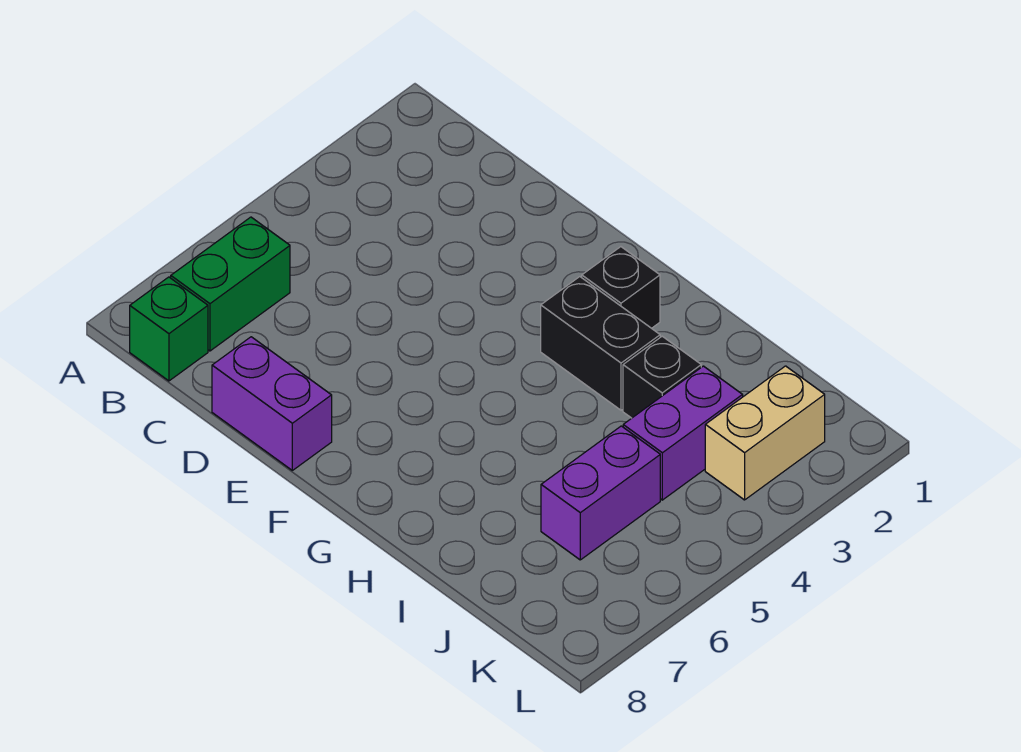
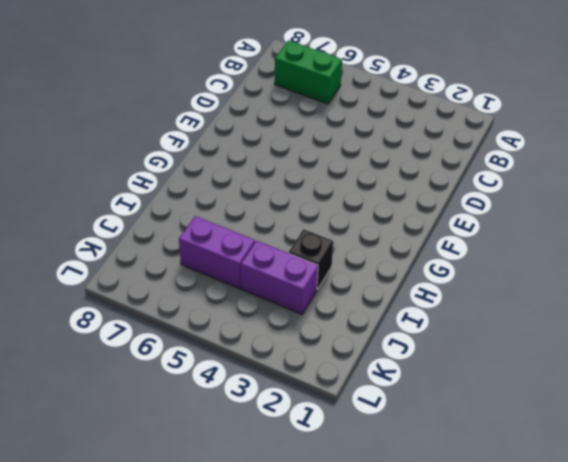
none -> green 1x1 brick [130,277,208,381]
none -> purple 1x2 brick [212,337,332,470]

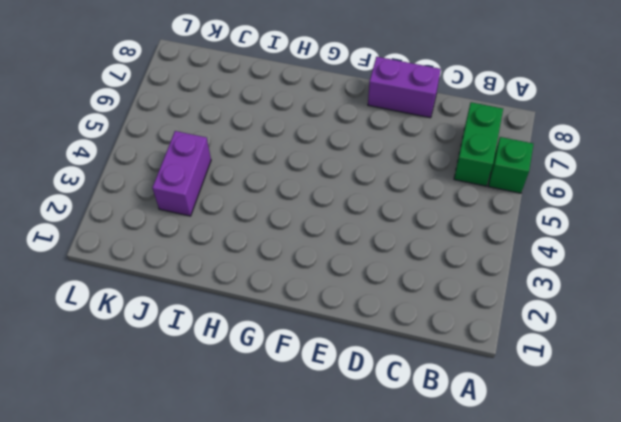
green 1x1 brick [488,137,533,193] -> green 1x1 brick moved to [130,277,208,381]
none -> black 1x1 brick [582,247,660,328]
none -> black 1x2 brick [541,277,660,410]

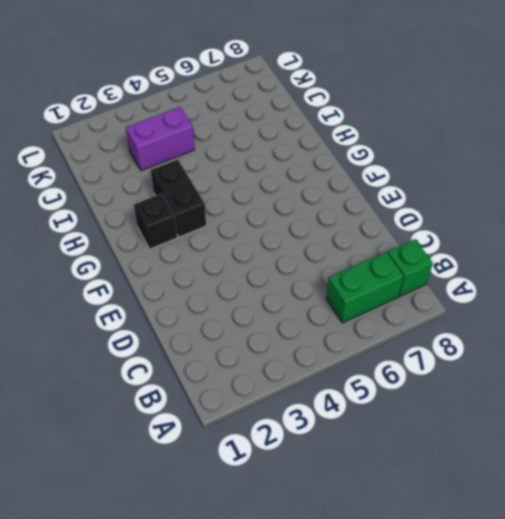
none -> purple 1x2 brick [212,337,332,470]
none -> black 1x1 brick [623,336,701,418]

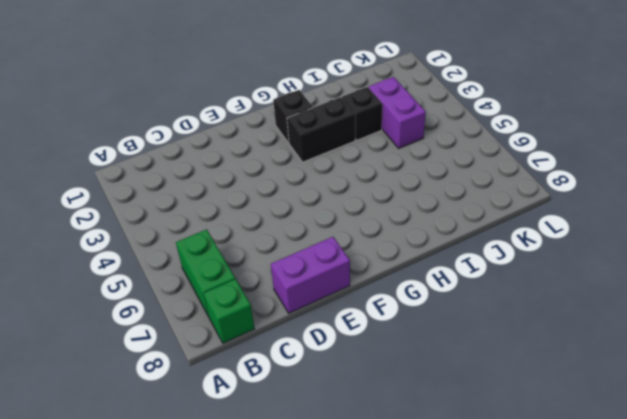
none -> purple 1x2 brick [541,426,660,560]
none -> tan 1x2 brick [705,366,825,500]

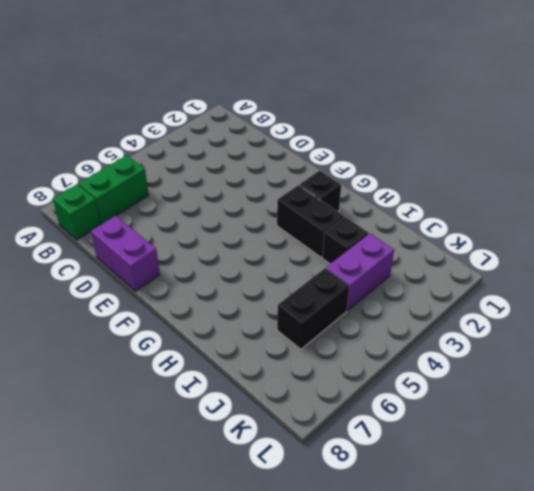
black 1x2 brick [277,268,349,349] -> purple 1x2 brick [541,426,660,560]
none -> tan 1x2 brick [705,366,825,500]

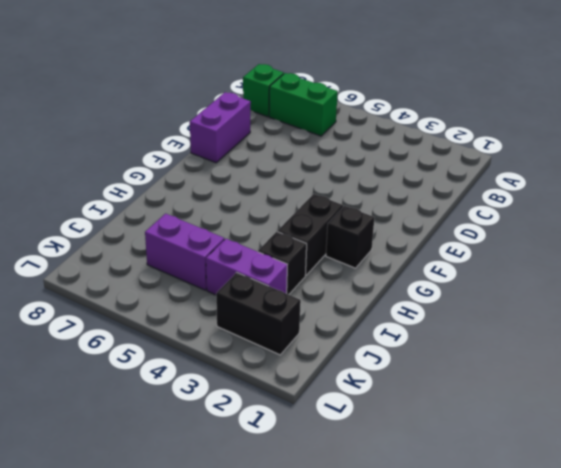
black 1x2 brick [216,272,301,355] -> tan 1x2 brick [705,366,825,500]

